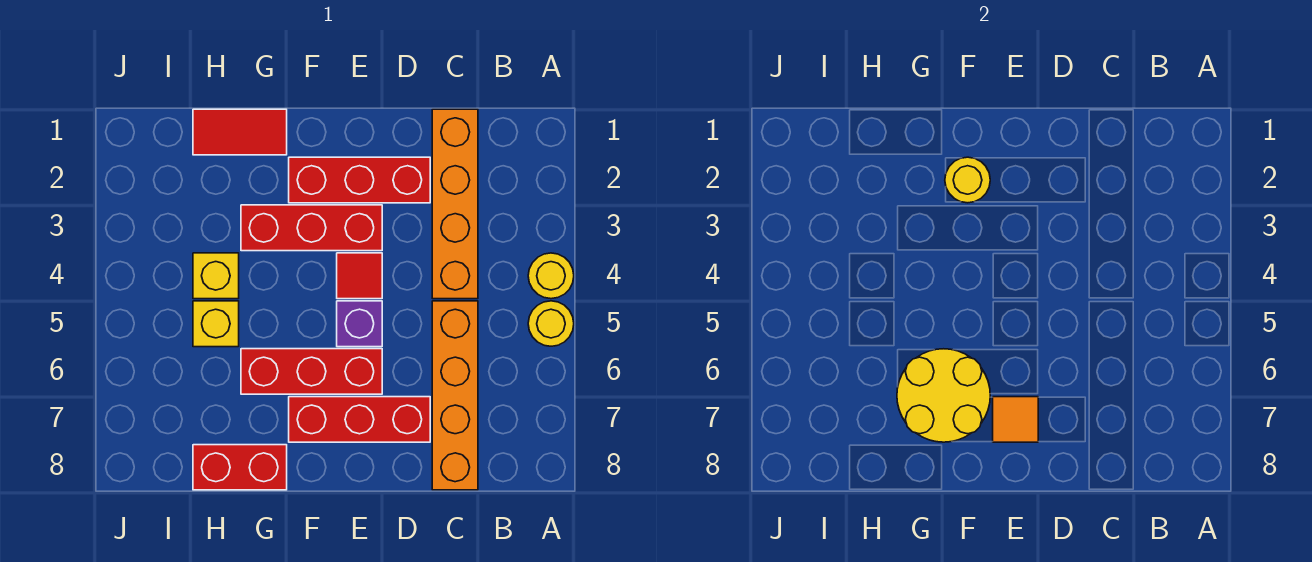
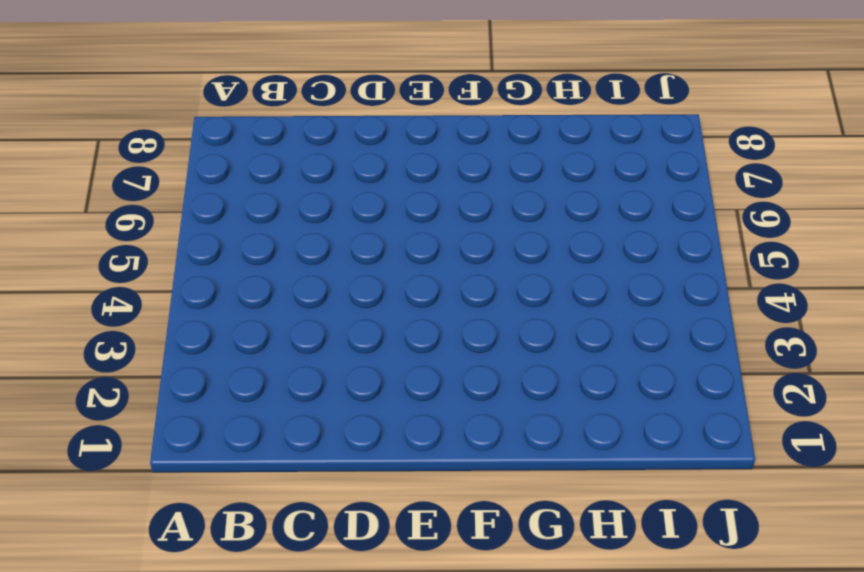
none -> yellow 1x1 round brick [528,253,574,299]
none -> yellow 1x1 round brick [528,301,574,346]
none -> orange 1x4 brick [432,109,478,299]

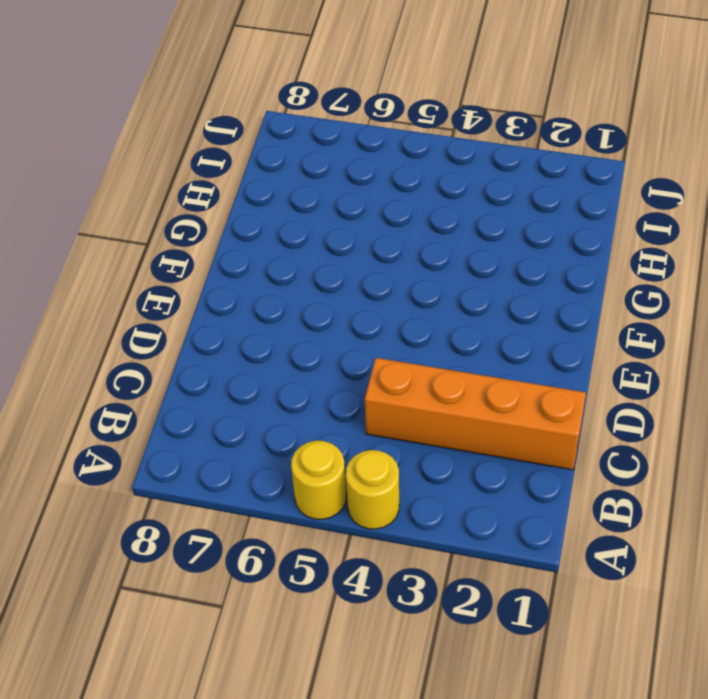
none -> orange 1x4 brick [432,301,478,490]
none -> red 1x3 brick [289,157,430,203]
none -> red 1x3 brick [289,397,430,442]

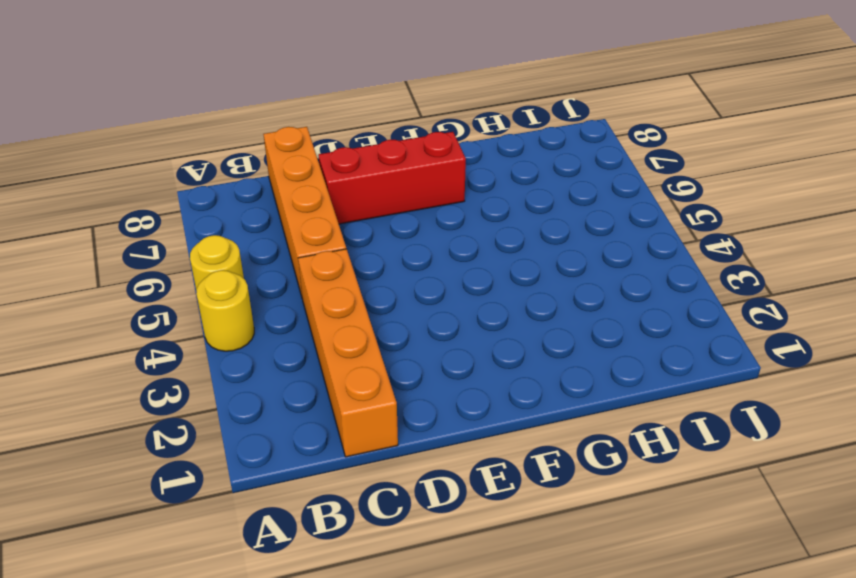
none -> red 1x3 brick [289,157,430,203]
none -> red 1x3 brick [241,205,382,251]
none -> red 1x1 tile [337,253,382,299]

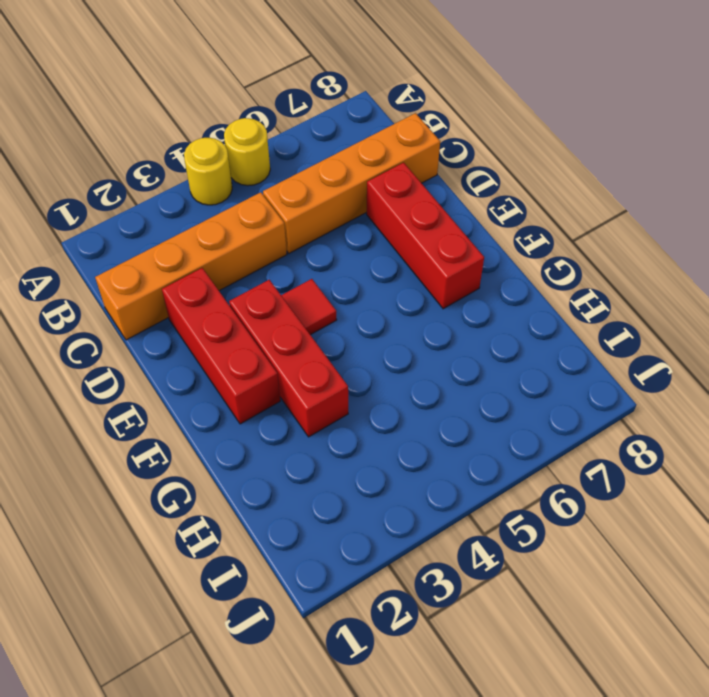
none -> purple 1x1 brick [337,301,382,347]
none -> red 1x3 brick [241,349,382,394]
none -> red 1x2 tile [193,109,287,155]

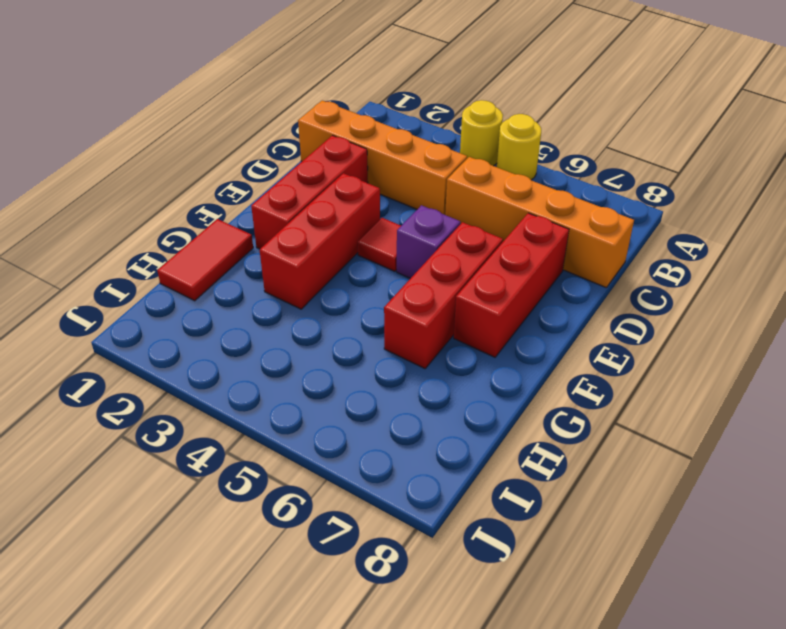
none -> red 1x2 brick [193,445,287,490]
none -> yellow 1x1 brick [193,253,239,299]
none -> yellow 1x1 brick [193,301,239,347]

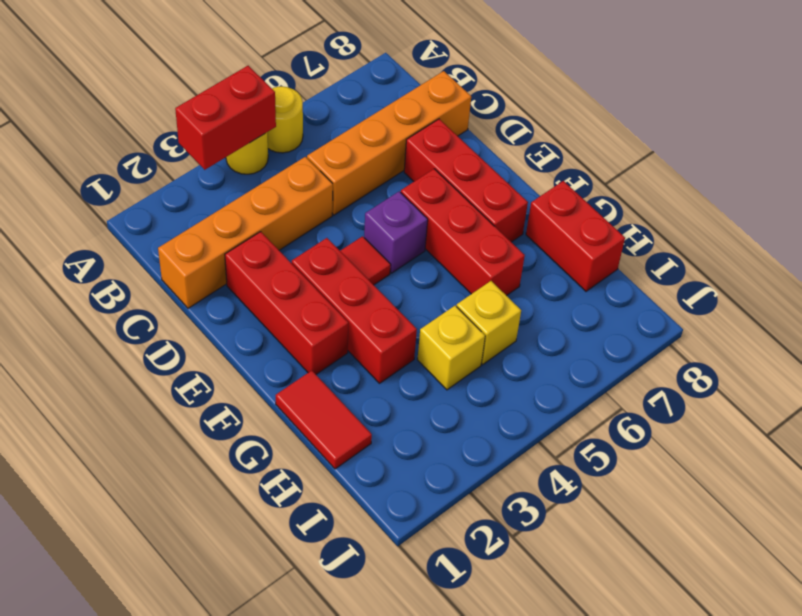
red 1x2 brick [175,66,276,170] -> none
none -> orange 1x1 tile [993,397,1038,442]
none -> yellow 1x1 round brick [945,157,990,203]
none -> yellow 2x2 round brick [897,349,990,442]

